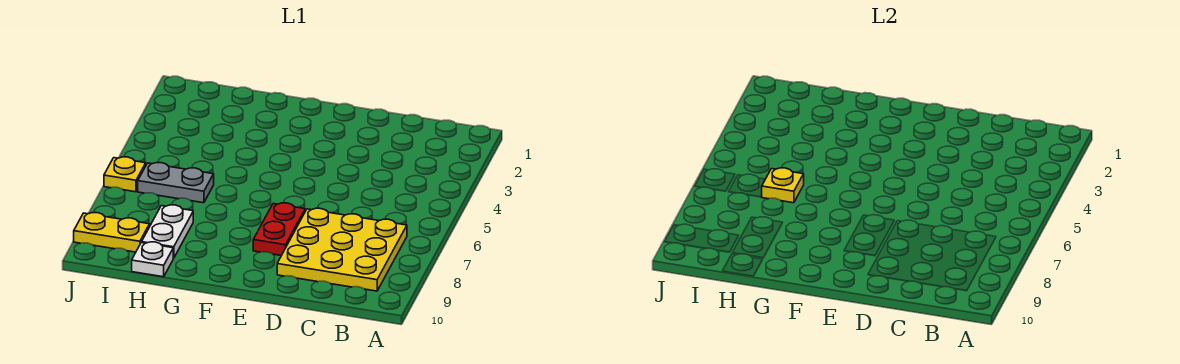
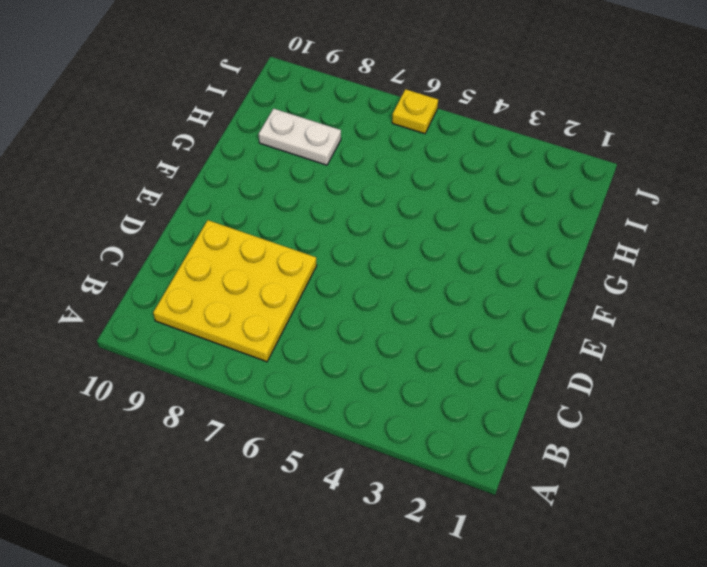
none -> red 1x2 plate [253,203,305,256]
none -> grey 1x2 plate [138,163,214,203]

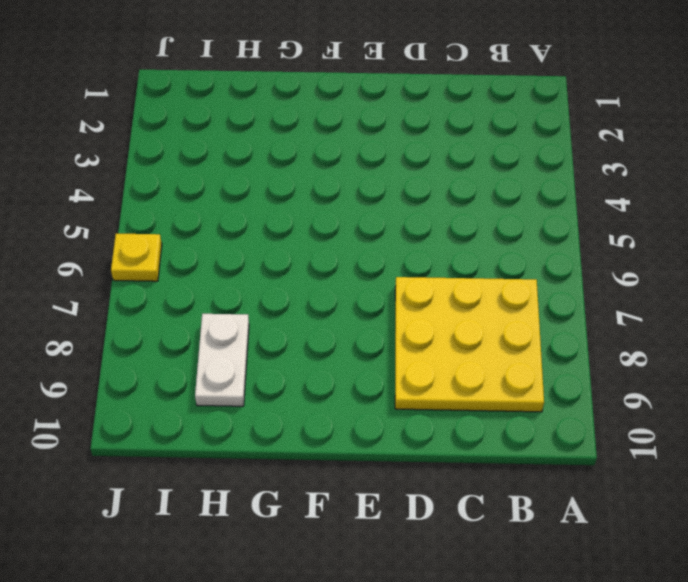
none -> red 1x2 plate [253,203,305,256]
none -> grey 1x2 plate [138,163,214,203]

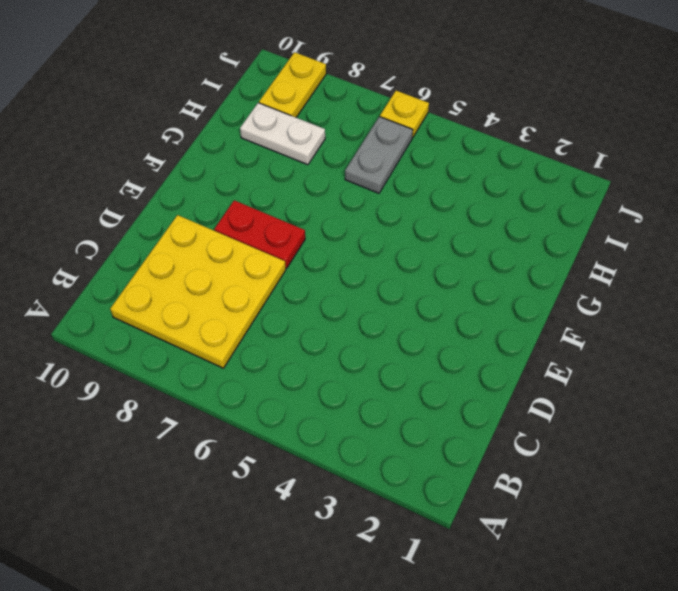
none -> white 1x1 plate [132,242,173,277]
none -> yellow 1x1 plate [762,168,804,203]

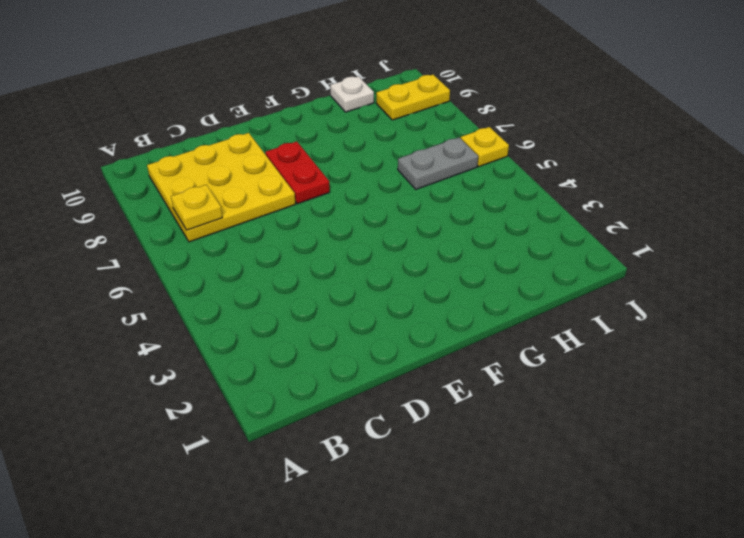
yellow 1x1 plate [171,185,222,230] -> yellow 1x1 plate moved to [762,168,804,203]
none -> white 1x2 plate [142,205,193,258]

